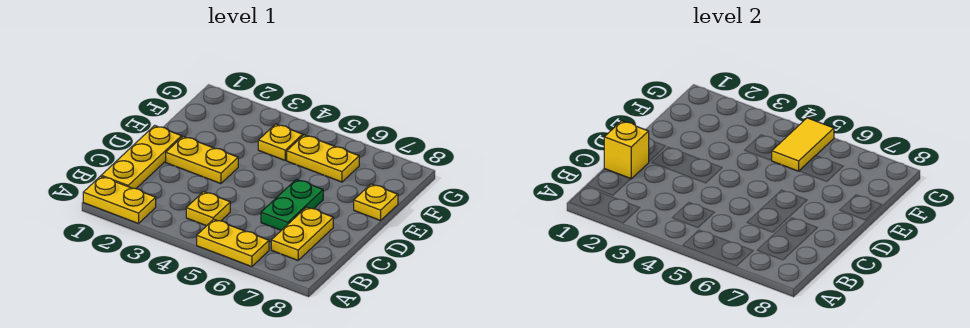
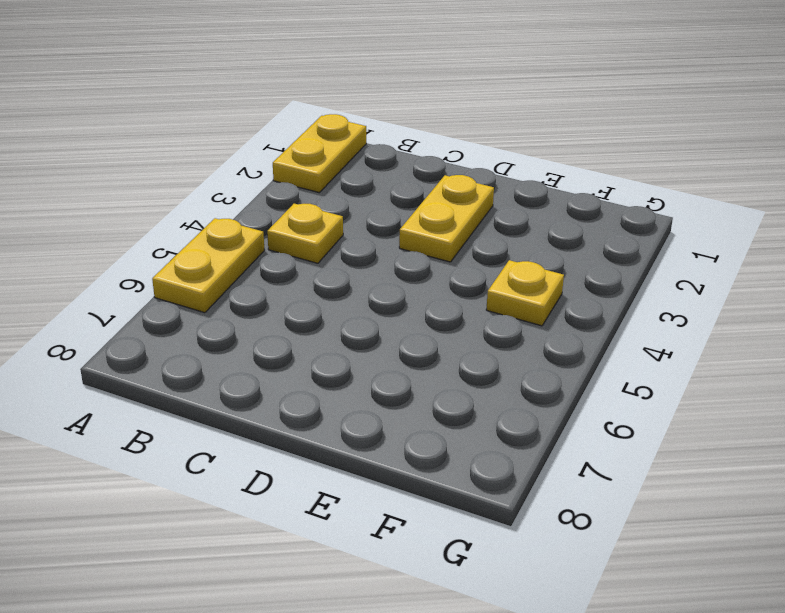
none -> yellow 1x3 plate [101,125,182,189]
none -> yellow 1x2 plate [271,207,333,260]
none -> green 1x2 plate [261,179,323,230]

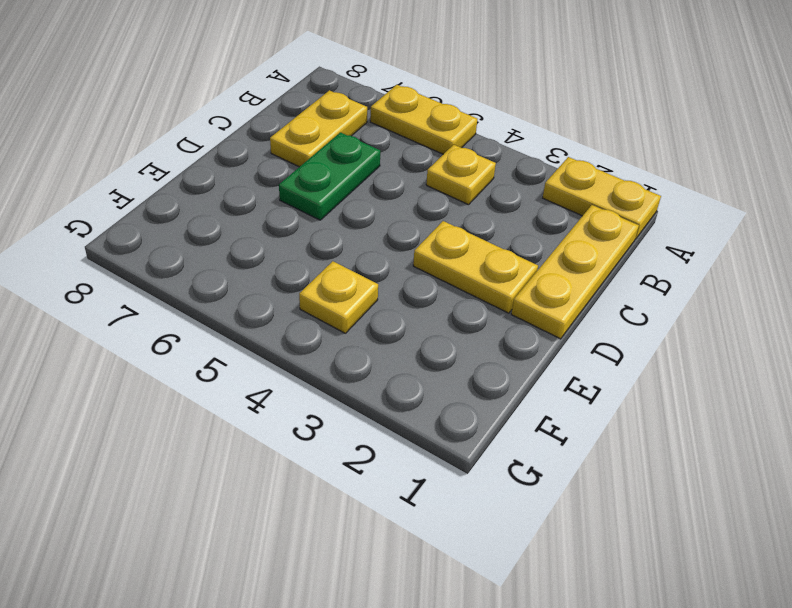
none -> yellow 1x1 plate [354,184,398,221]
none -> yellow 1x2 plate [287,135,359,182]
none -> yellow 1x1 brick [604,121,649,179]

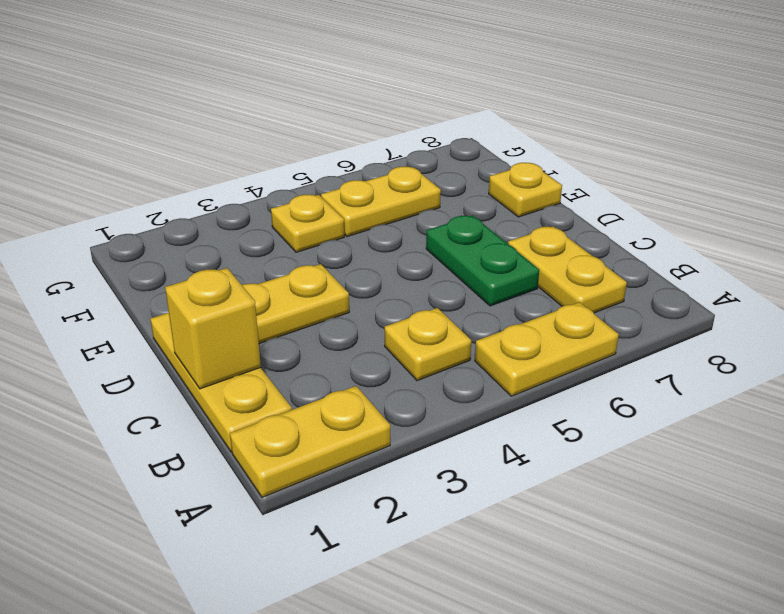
none -> yellow 1x2 tile [772,118,834,171]

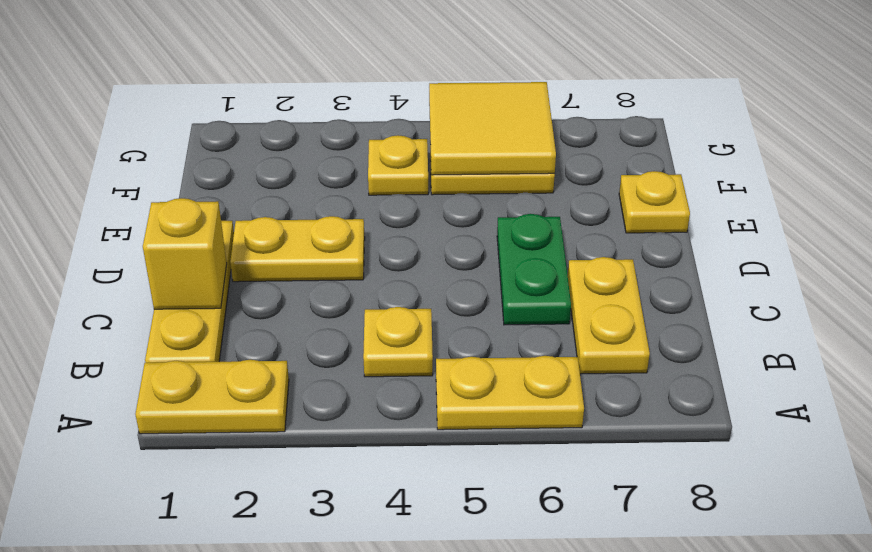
yellow 2x2 tile [429,82,556,175] -> yellow 1x2 tile [772,118,834,171]

